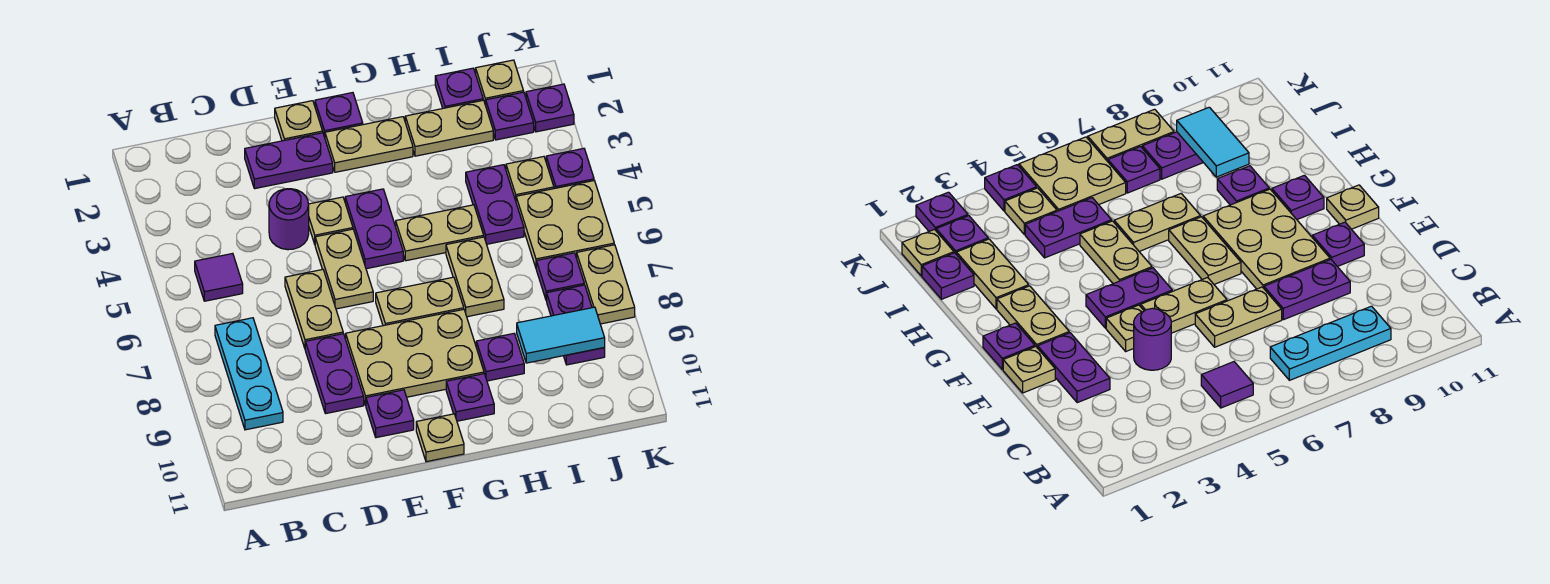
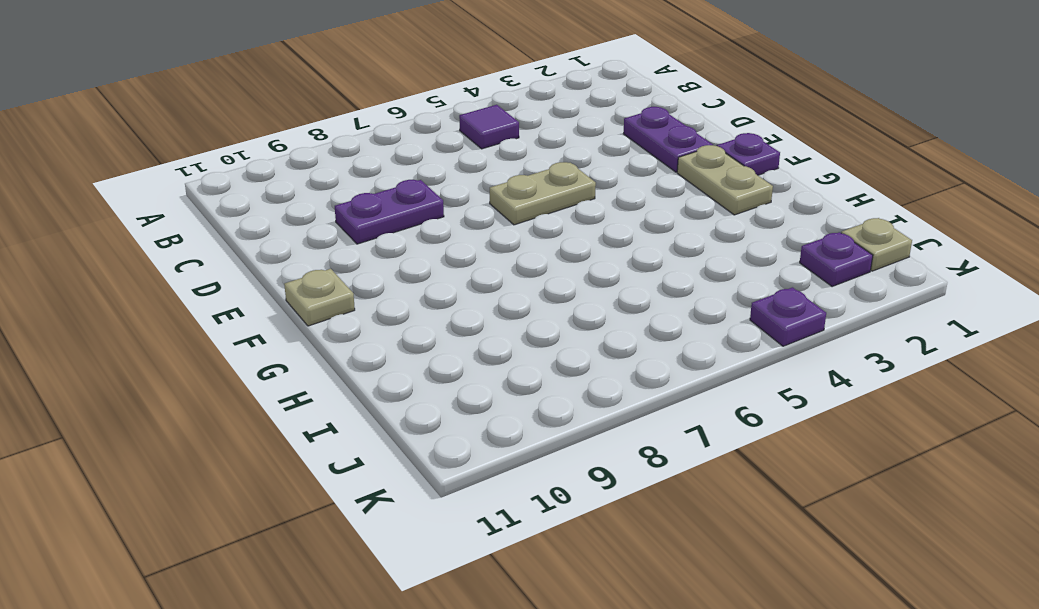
none -> cyan 1x3 plate [215,318,283,430]
none -> purple 1x1 round brick [269,189,309,250]
none -> tan 1x2 plate [285,269,343,348]
none -> tan 1x1 plate [275,101,323,141]

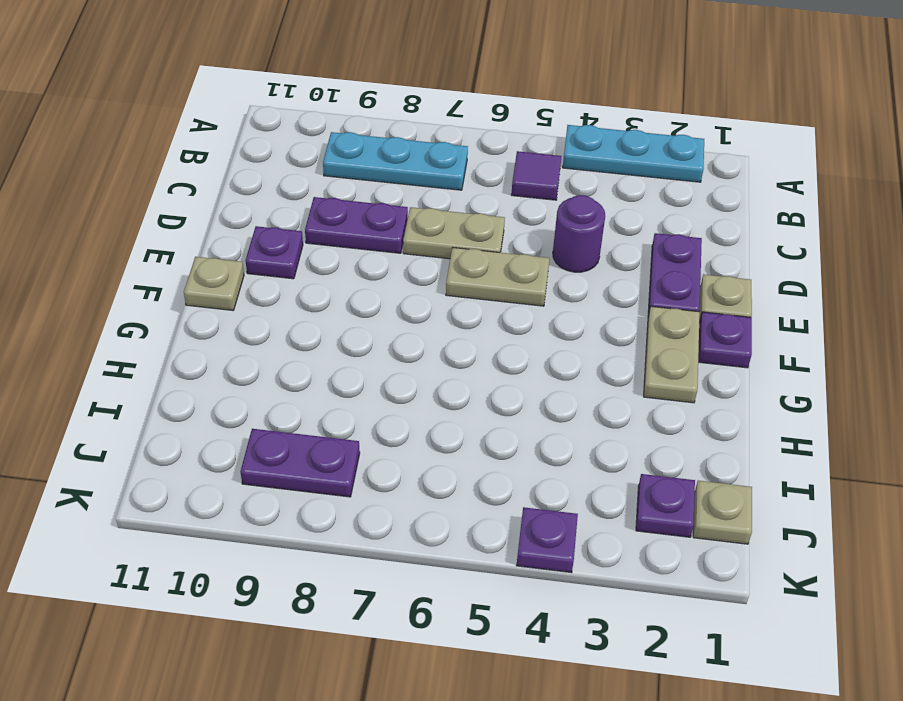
cyan 1x3 plate [563,125,704,182] -> none
none -> tan 1x1 plate [308,197,353,244]
none -> tan 2x3 plate [346,309,484,405]
none -> purple 1x2 plate [345,189,403,269]
none -> tan 1x2 plate [376,277,464,326]

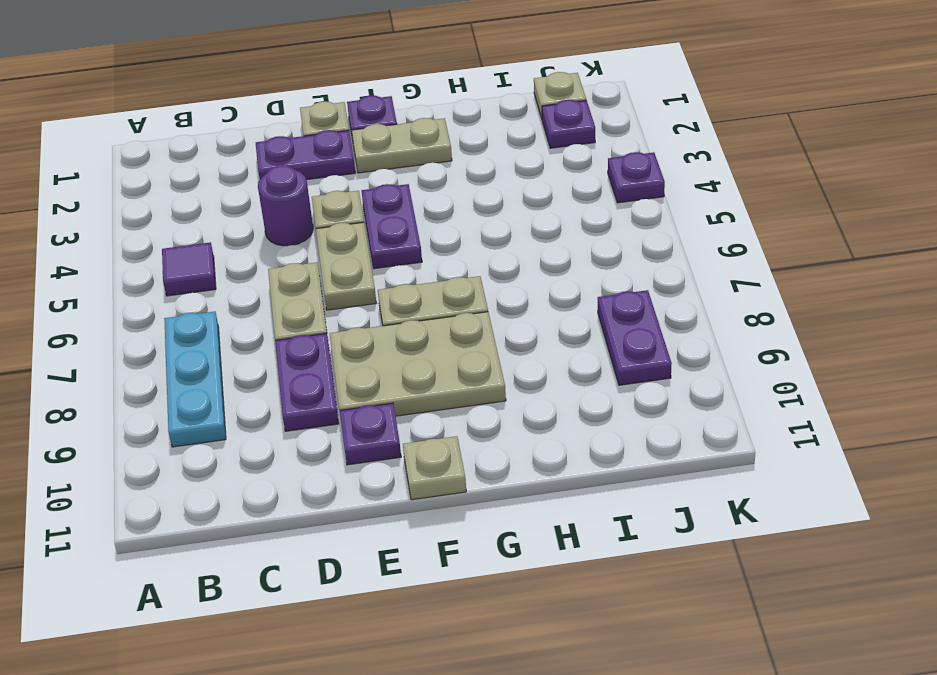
none -> tan 1x2 plate [396,205,484,261]
none -> purple 1x1 plate [446,374,494,421]
none -> tan 1x2 plate [405,100,493,156]
none -> tan 1x2 plate [446,237,504,317]

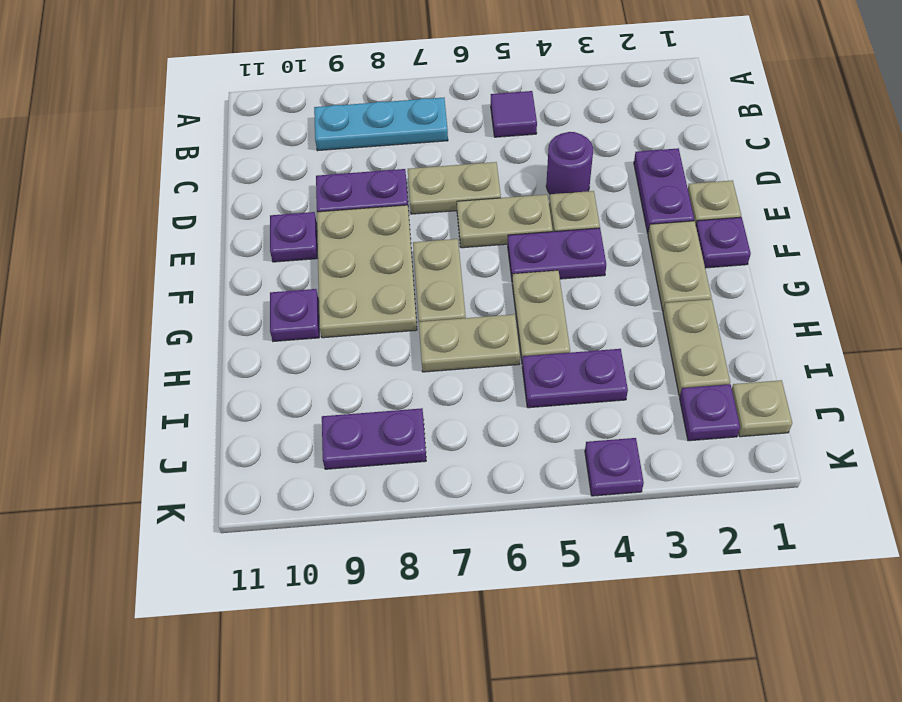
none -> tan 1x1 plate [416,414,464,462]
none -> purple 1x1 plate [476,334,524,381]
none -> purple 1x1 plate [435,68,483,108]
none -> tan 1x1 plate [506,157,554,200]

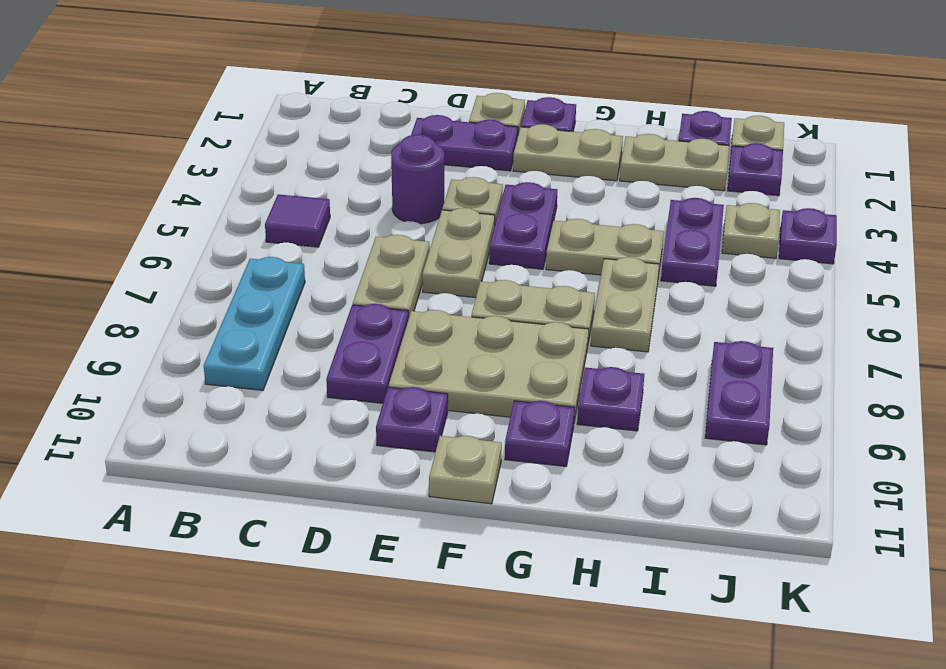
none -> tan 2x2 plate [516,181,614,267]
none -> purple 1x1 plate [536,253,584,301]
none -> purple 1x1 plate [526,84,574,132]
none -> tan 1x2 plate [577,245,635,324]

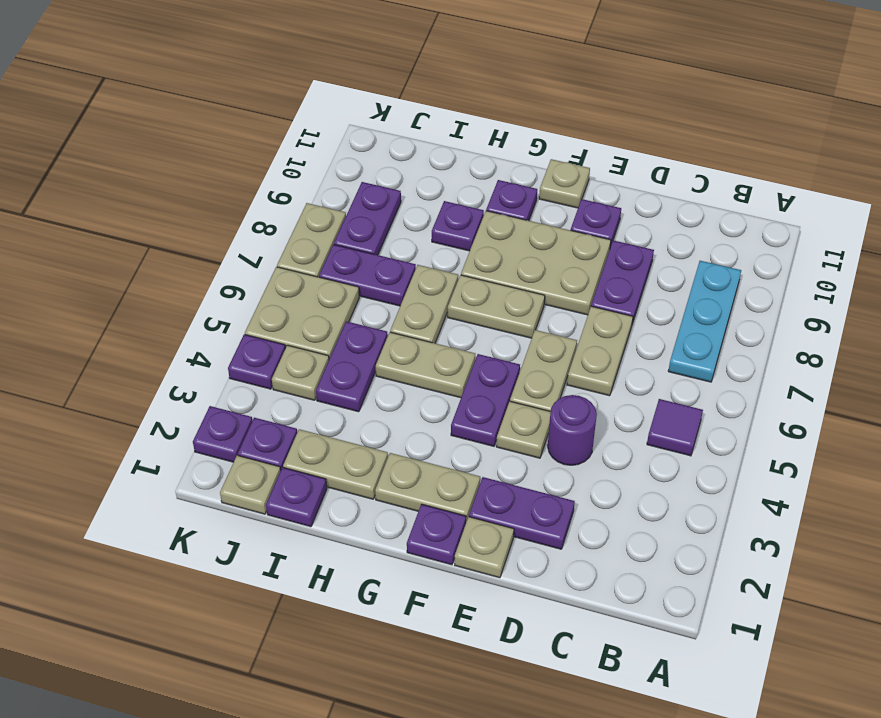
purple 1x2 plate [319,244,416,306] -> purple 1x1 plate [536,253,584,301]
none -> cyan 1x2 tile [517,307,605,363]

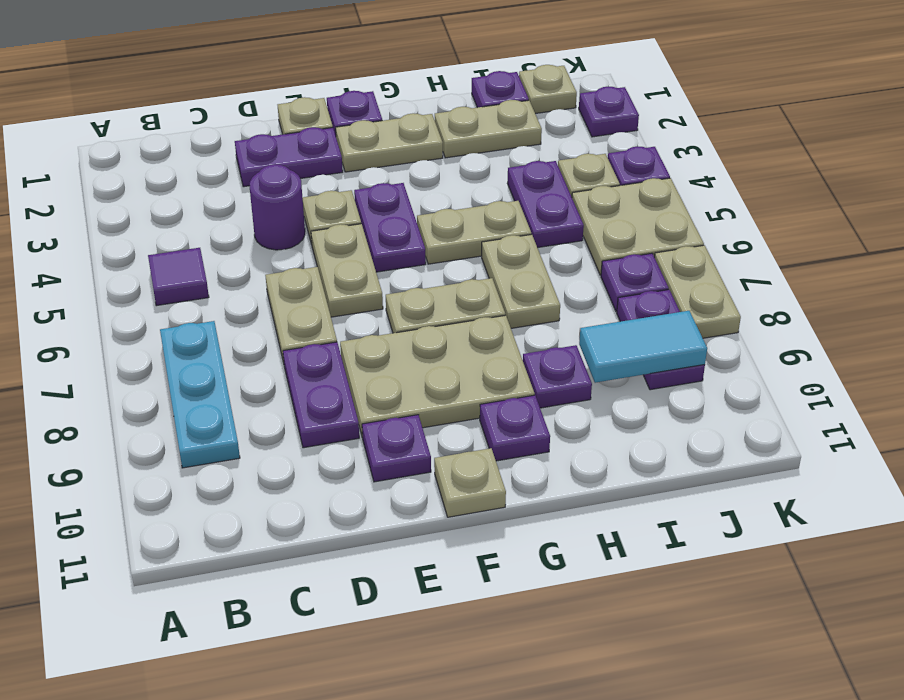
none -> purple 1x1 plate [486,92,534,140]

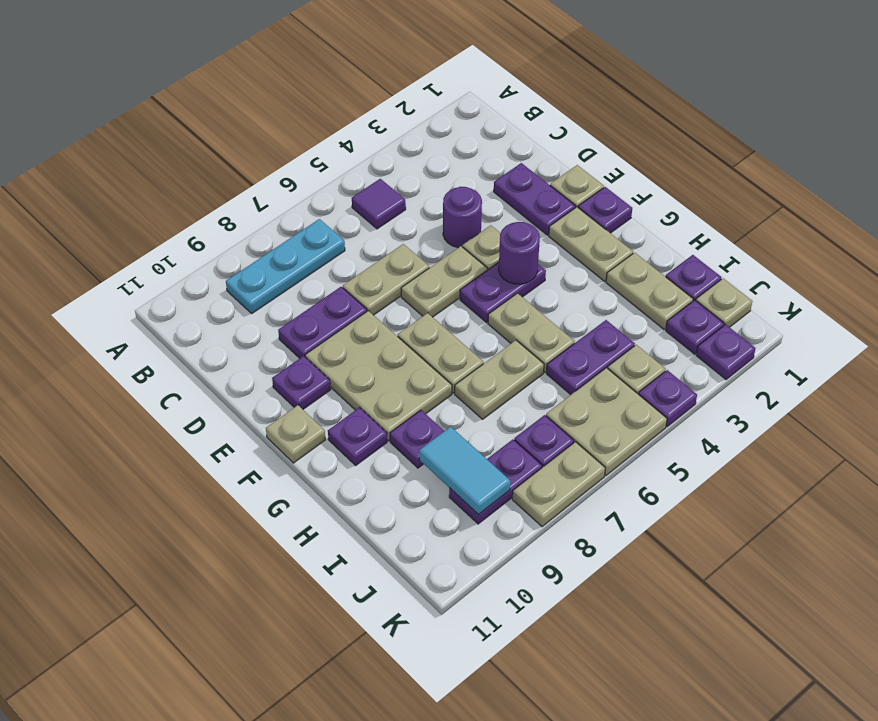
purple 1x1 round brick [499,222,540,284] -> none

